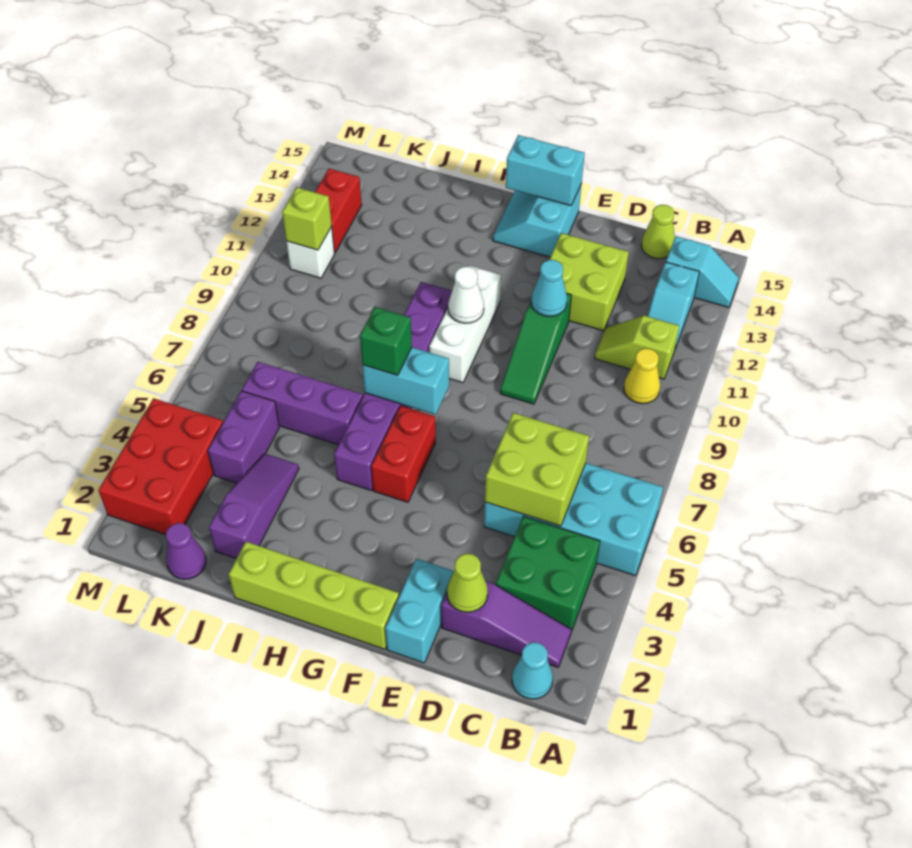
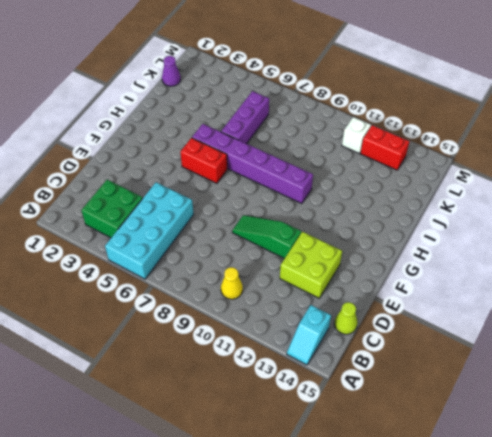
none -> cyan 1x1 cone [512,642,553,699]
none -> purple 1x3 slope [441,582,572,667]
none -> lime 1x2 slope [595,316,679,379]
none -> cyan 1x2 slope [648,262,699,349]

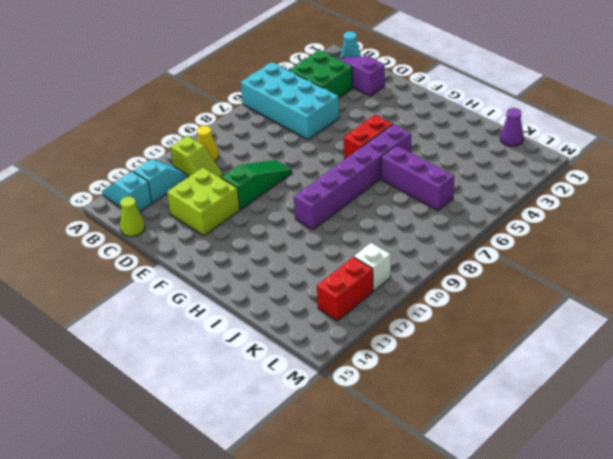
none -> cyan 1x2 brick [385,559,454,663]
none -> lime 1x4 brick [229,542,399,649]
none -> cyan 2x2 slope [493,184,582,257]
none -> white 1x3 brick [429,265,501,383]

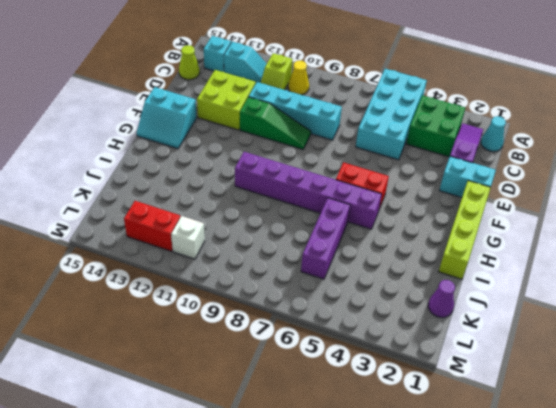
cyan 1x4 brick [249,82,342,140] -> none
none -> white 1x3 brick [429,265,501,383]
none -> purple 1x3 slope [209,454,299,559]
none -> purple 1x2 brick [208,391,279,483]
none -> red 2x3 brick [98,398,223,535]

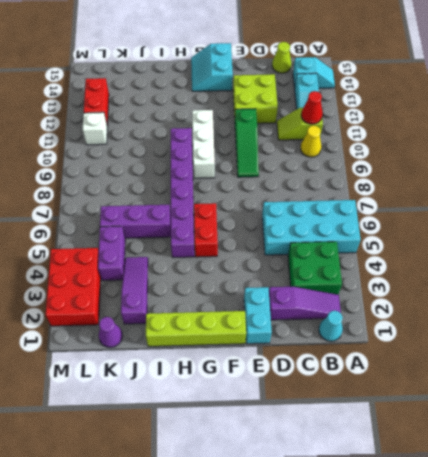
red 1x1 cone [301,91,322,124] -> none
none -> lime 2x2 brick [485,413,589,526]
none -> lime 1x1 cone [447,554,488,612]
none -> cyan 1x1 cone [531,260,567,316]
none -> cyan 1x2 brick [506,135,585,206]

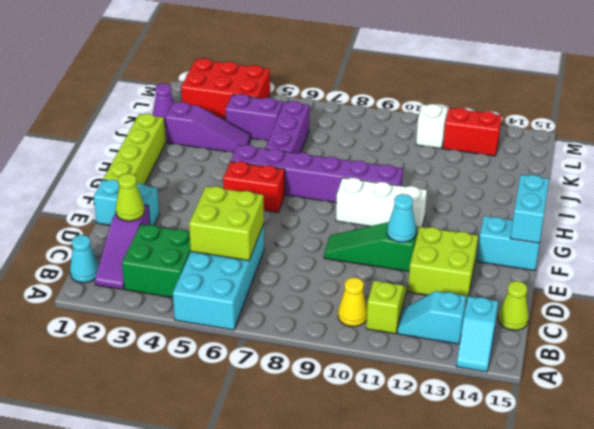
none -> cyan 1x2 brick [362,347,449,415]
none -> white 1x1 cone [448,267,484,323]
none -> lime 1x1 brick [282,187,332,250]
none -> green 1x1 brick [360,307,412,375]

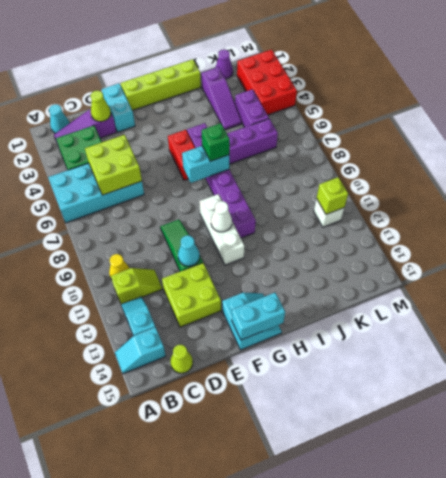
none -> red 1x2 brick [315,169,362,253]

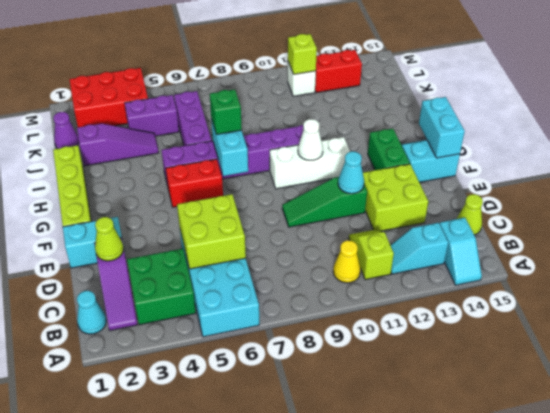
green 1x2 brick [368,128,410,170] -> none

